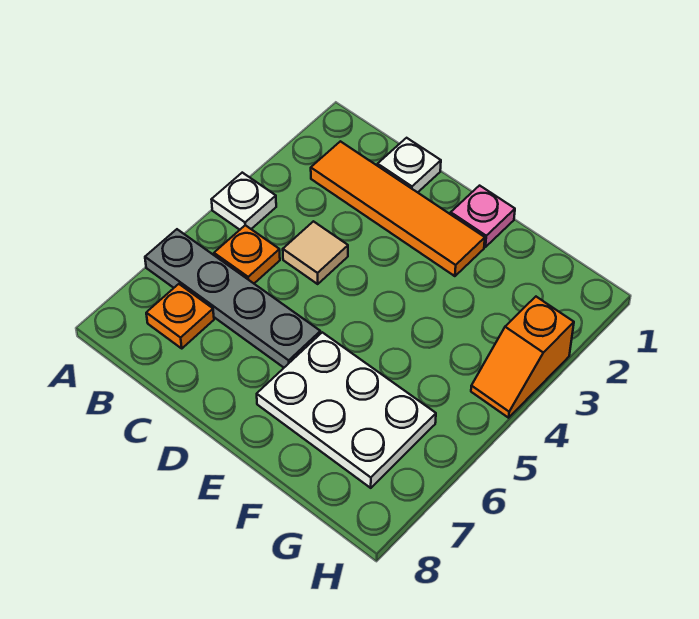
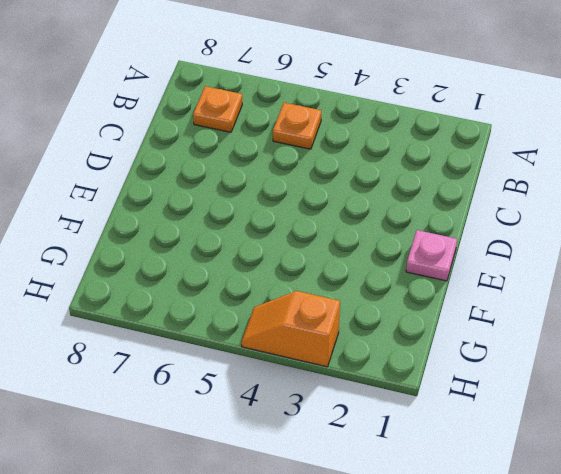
none -> white 1x1 plate [211,173,276,230]
none -> grey 1x4 plate [145,229,320,368]

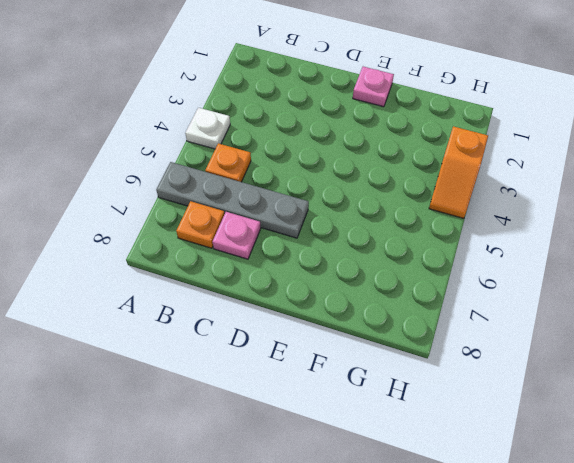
pink 1x1 plate [213,212,261,259] -> none
none -> orange 1x4 tile [311,141,485,276]
none -> white 1x1 plate [378,138,441,192]

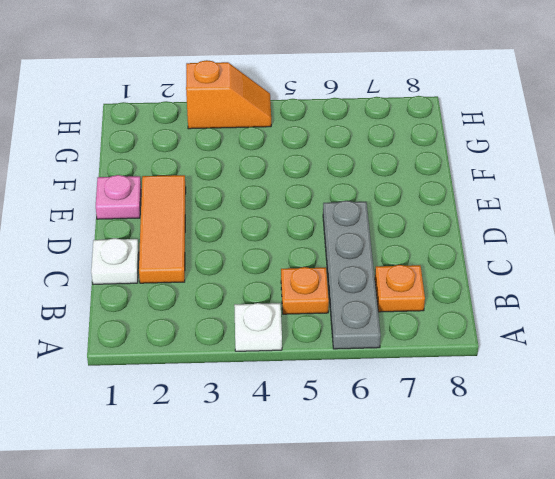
orange 1x3 tile [139,175,186,283] -> orange 1x4 tile [311,141,485,276]
none -> tan 1x1 tile [283,221,348,284]
none -> white 2x3 plate [257,332,436,488]

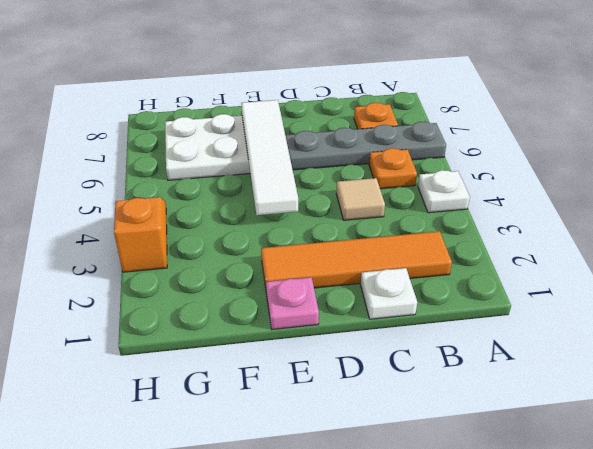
white 1x4 tile [241,100,298,215] -> none

